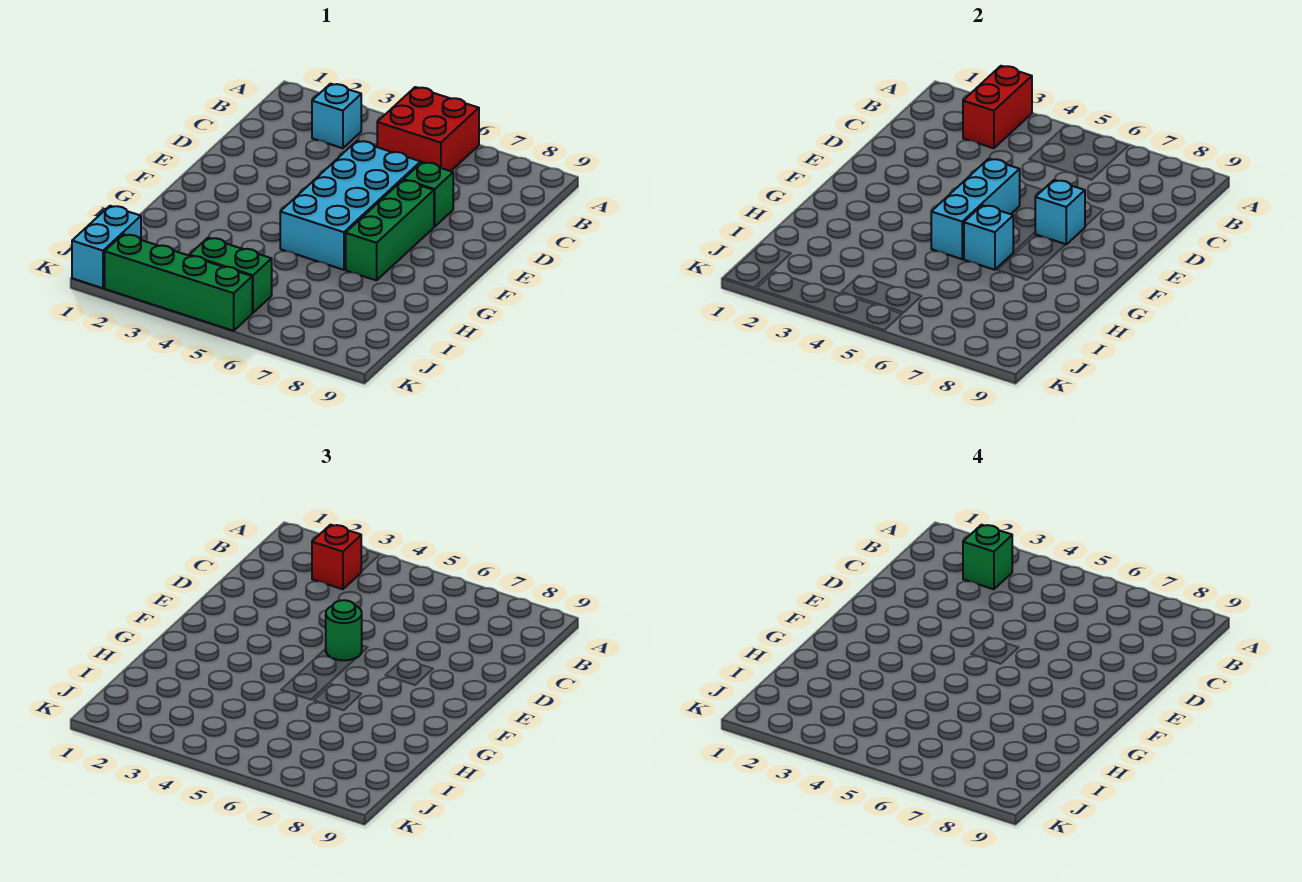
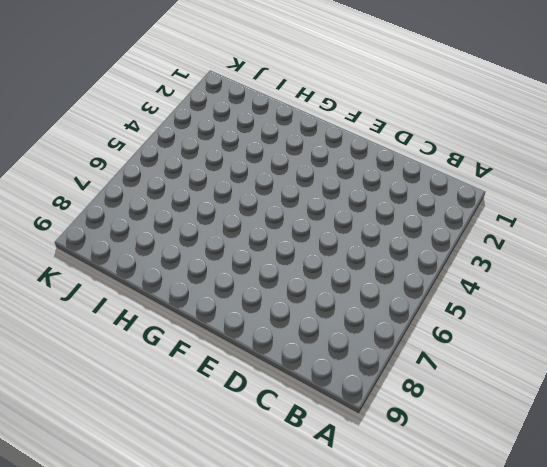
none -> red 2x2 brick [377,87,479,171]
none -> cyan 1x1 brick [312,84,361,148]
none -> cyan 2x4 brick [280,141,421,270]

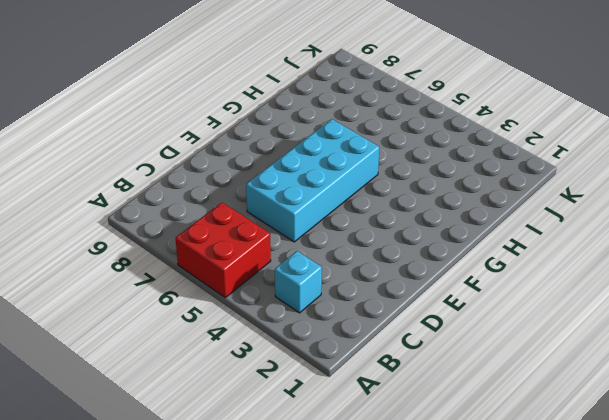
none -> green 1x1 brick [404,162,453,227]
none -> green 1x3 brick [346,180,434,280]
none -> cyan 1x2 brick [72,206,141,288]

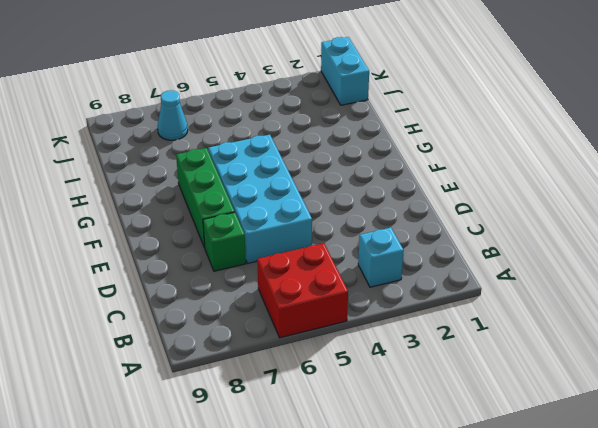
cyan 1x1 cone [158,90,188,140] -> none
none -> green 1x2 brick [189,238,272,313]
none -> green 1x4 brick [105,234,252,331]
none -> red 1x2 brick [963,66,1032,148]

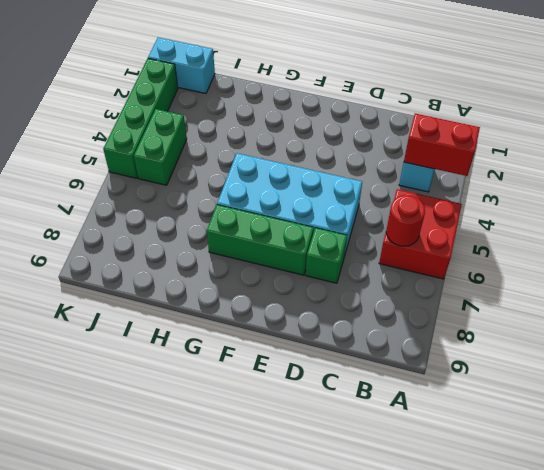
red 1x1 round brick [386,195,425,246] -> none
none -> cyan 1x3 brick [931,159,1020,259]
none -> cyan 1x1 brick [1035,180,1085,244]
none -> cyan 1x1 brick [964,205,1013,270]

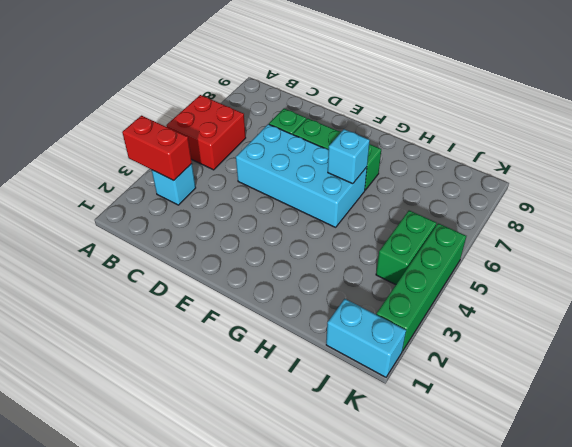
none -> cyan 1x3 brick [931,159,1020,259]
none -> cyan 1x1 brick [1035,180,1085,244]
none -> red 1x1 brick [312,525,361,589]

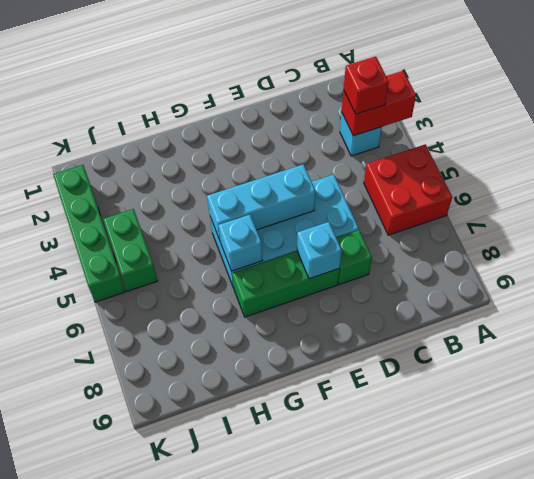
none -> cyan 1x2 brick [72,206,141,288]
none -> green 1x1 round brick [326,600,362,660]
none -> green 1x1 brick [963,525,1012,589]

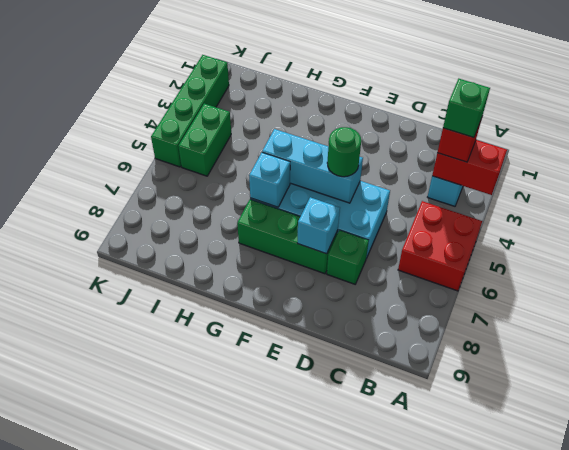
none -> cyan 1x2 brick [72,206,141,288]

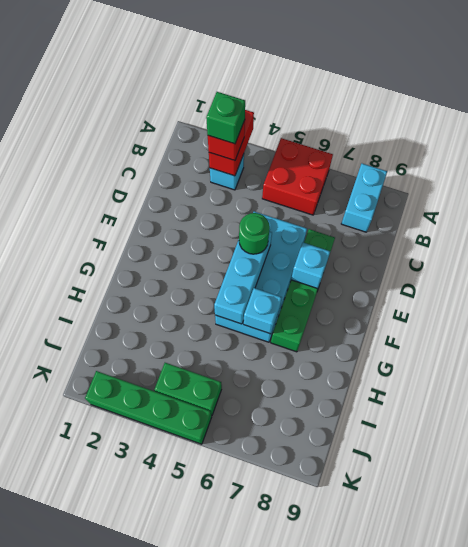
cyan 1x2 brick [341,164,387,232] -> cyan 1x2 brick moved to [72,206,141,288]

